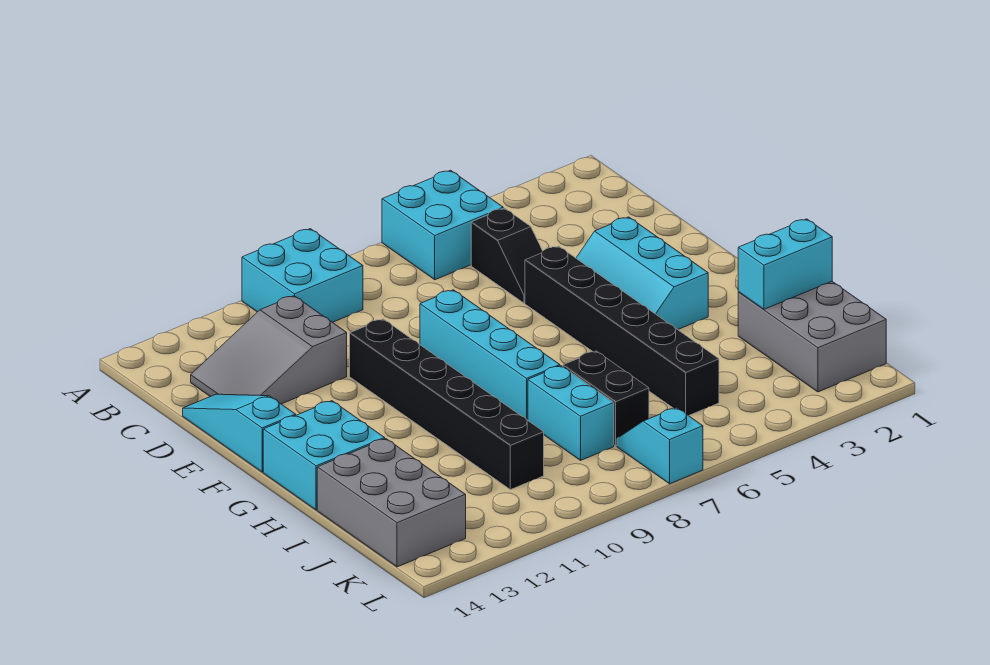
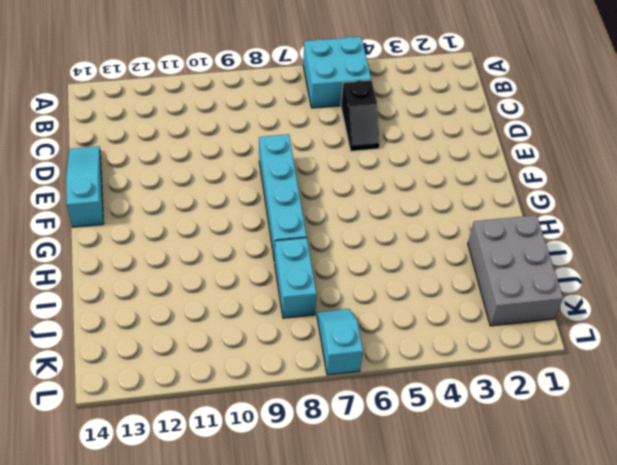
none -> cyan 2x2 brick [242,229,363,322]
none -> grey 2x3 slope [191,296,347,404]
none -> cyan 2x3 slope [576,217,708,330]

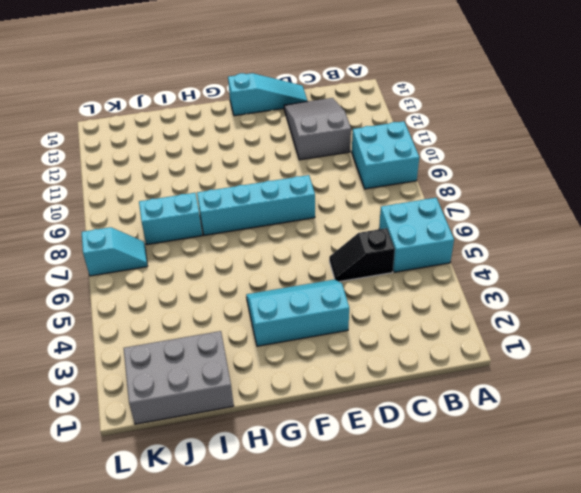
none -> black 1x6 brick [525,246,719,416]
none -> black 1x6 brick [350,319,544,490]
none -> cyan 2x2 brick [263,401,385,510]

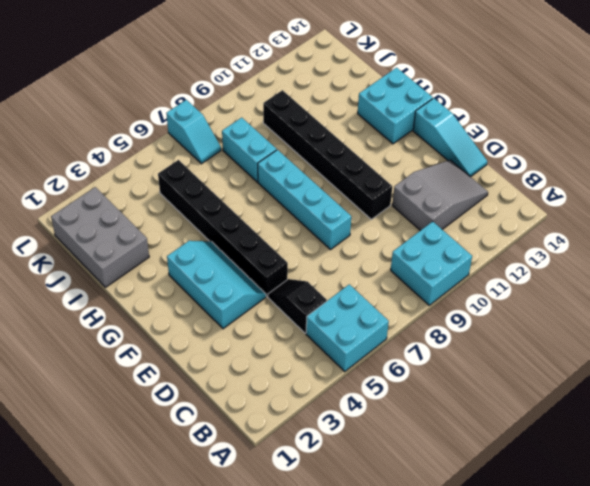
none -> black 1x2 brick [563,351,649,446]
none -> grey 2x3 brick [317,439,466,567]
none -> cyan 1x2 brick [738,219,832,309]

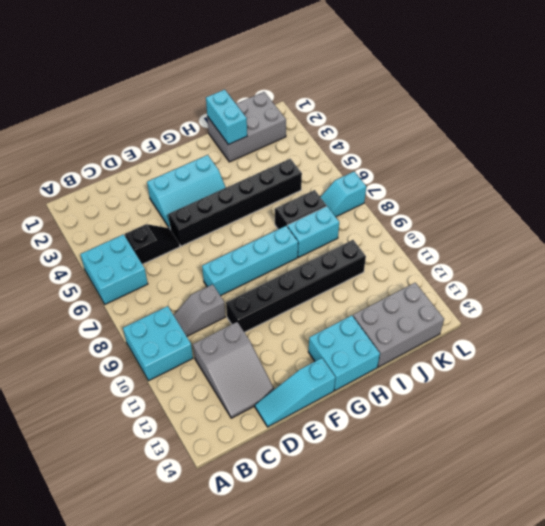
grey 1x2 slope [174,284,225,336] -> none

